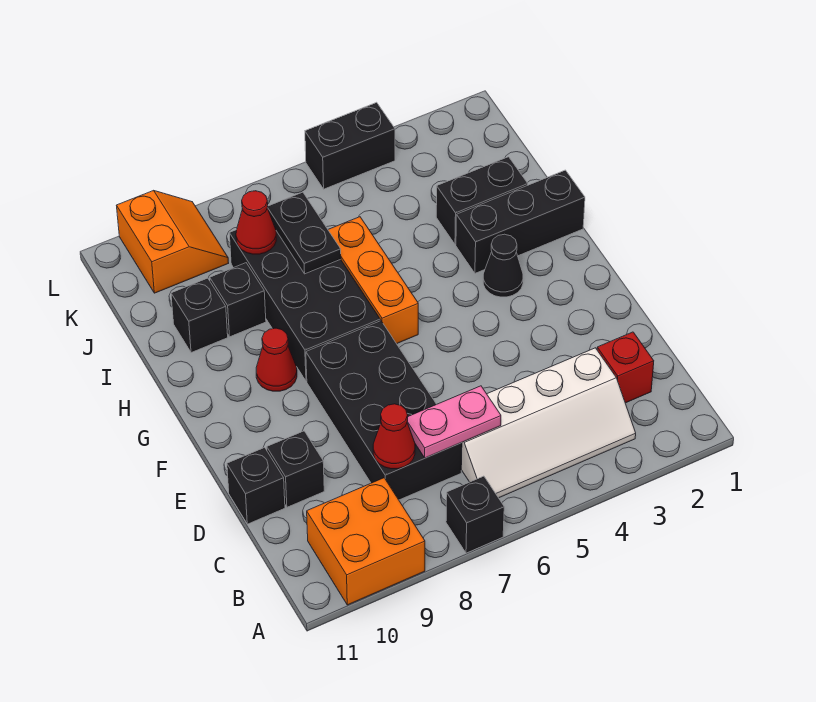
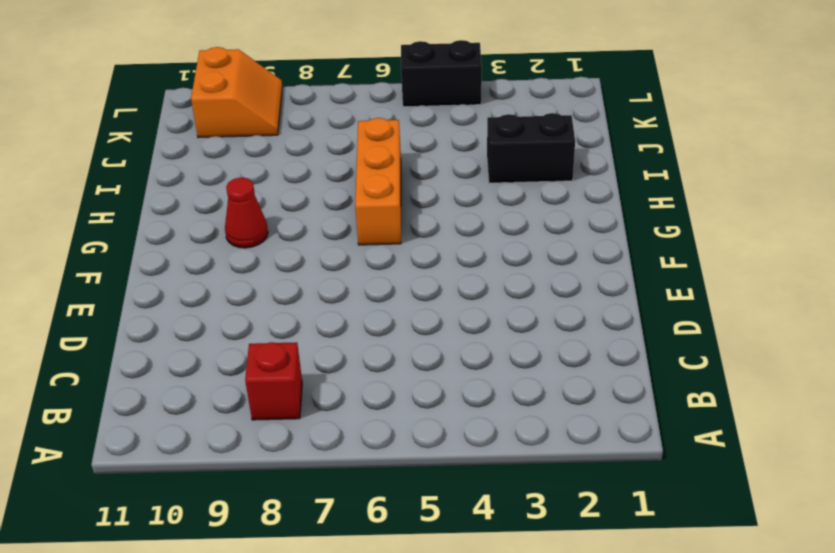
red 1x1 brick [245,342,302,420] -> red 1x1 brick moved to [597,332,654,403]
none -> black 1x1 brick [446,476,504,553]
none -> orange 2x2 brick [307,478,425,605]
none -> white 2x4 slope [461,348,636,498]

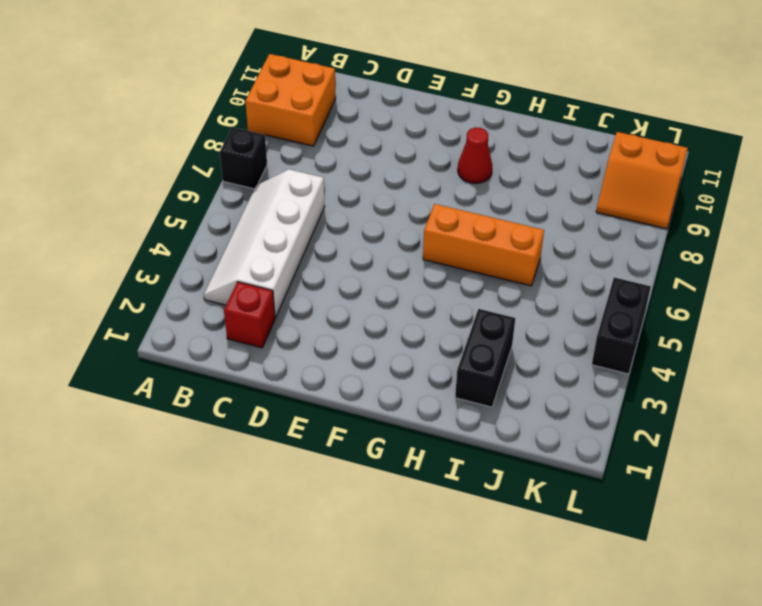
none -> black 2x4 brick [306,321,462,500]
none -> black 1x1 brick [267,431,324,507]
none -> black 1x1 brick [227,447,285,524]

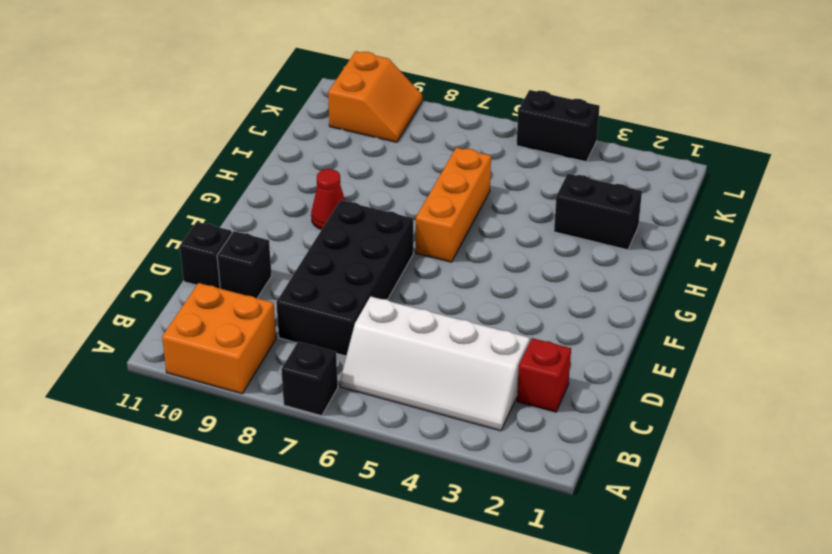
none -> black 1x1 cone [483,234,523,297]
none -> black 2x4 brick [229,230,380,381]
none -> black 1x3 brick [456,170,585,273]

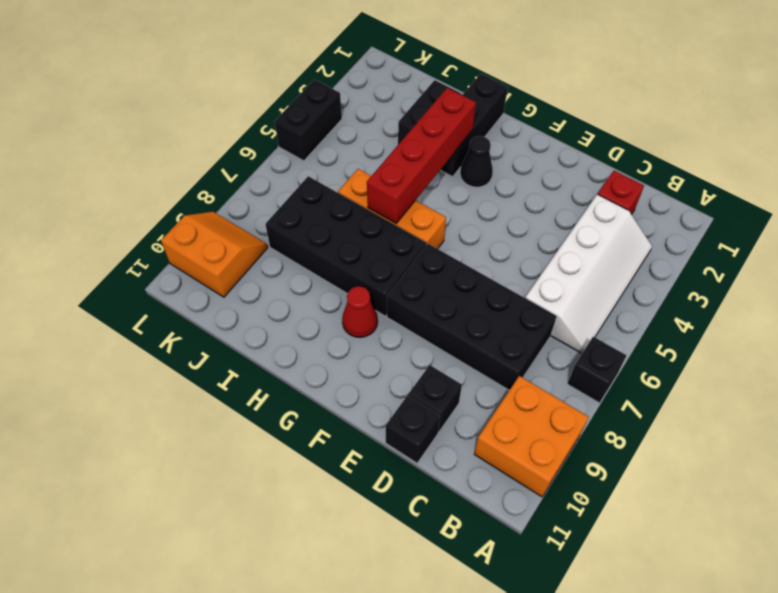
red 1x4 brick [367,88,476,223] -> none
none -> black 1x1 brick [210,263,266,337]
none -> black 1x1 brick [171,278,228,353]
none -> pink 1x2 plate [407,386,501,458]

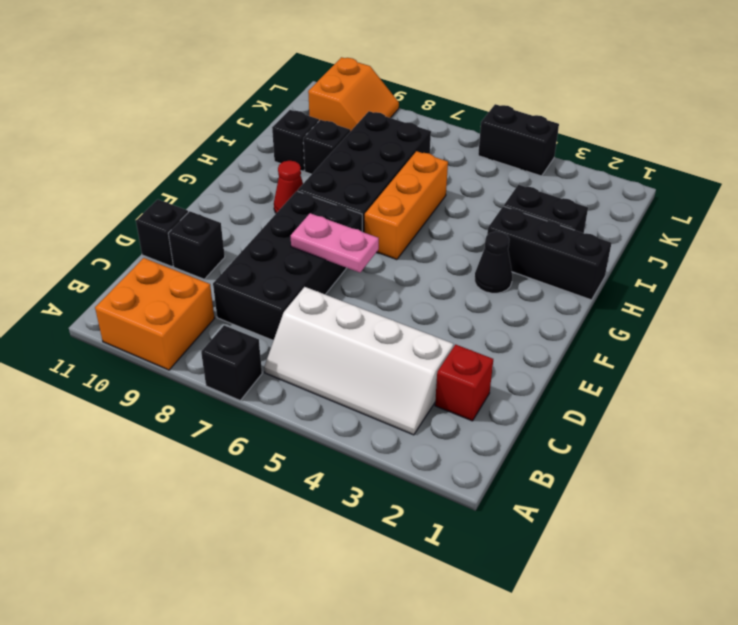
pink 1x2 plate [291,213,379,272] -> pink 1x2 plate moved to [407,386,501,458]
none -> red 1x1 cone [373,404,415,469]
none -> black 1x2 plate [268,192,341,274]
none -> red 1x1 cone [236,191,276,254]

